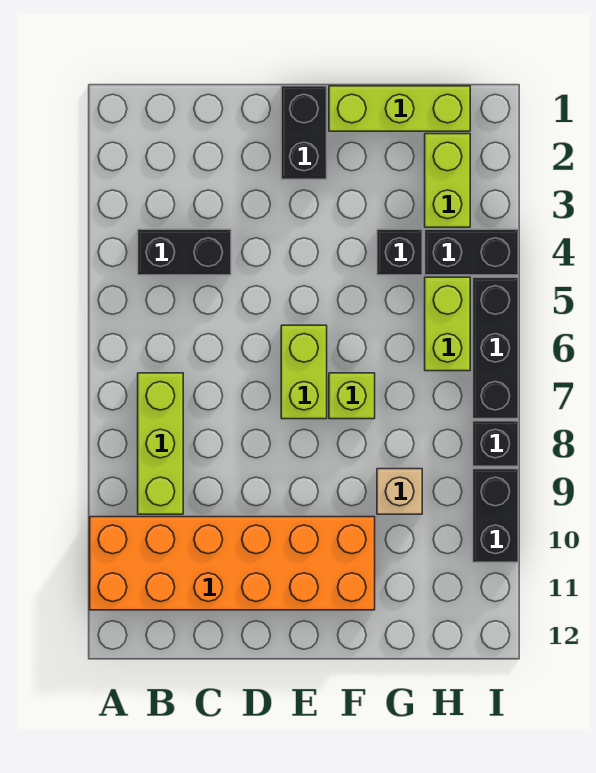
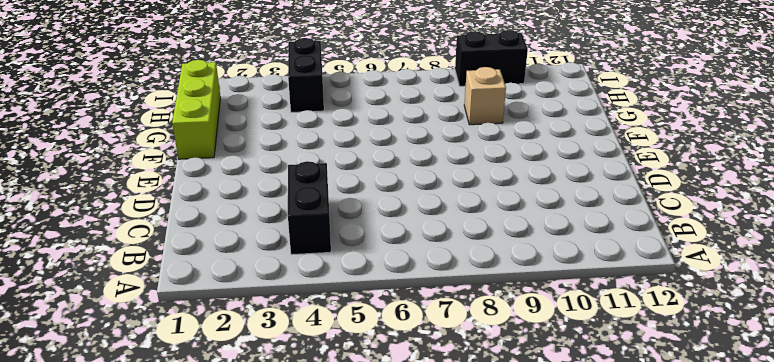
none -> orange 2x6 brick [90,517,375,610]
none -> lime 1x3 brick [138,373,183,514]
none -> black 1x2 brick [281,86,327,179]

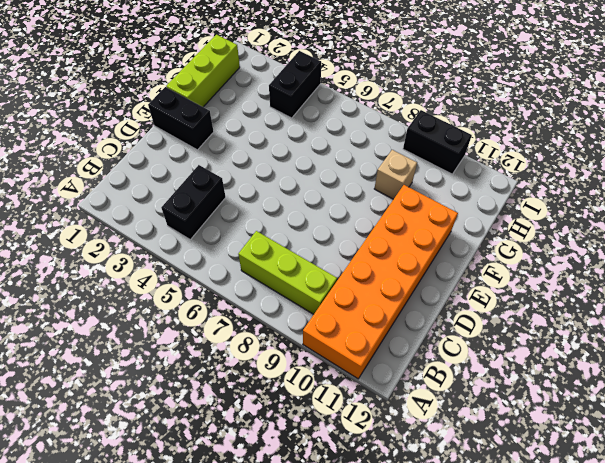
none -> lime 1x2 brick [281,325,327,419]
none -> lime 1x1 brick [329,373,375,419]
none -> black 1x1 brick [377,229,422,275]

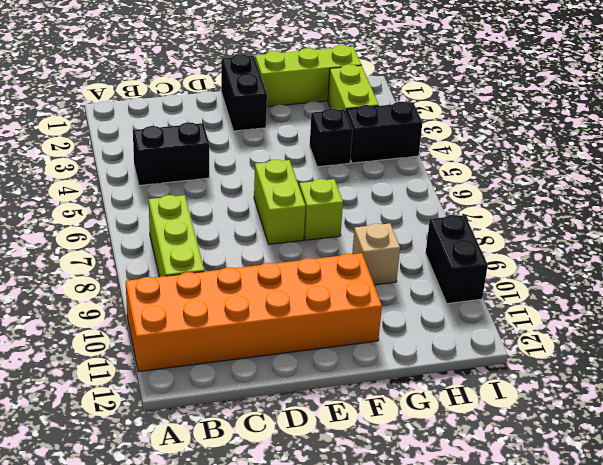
none -> lime 1x2 brick [425,277,470,371]
none -> black 1x3 brick [473,277,518,419]
none -> black 1x1 brick [473,421,518,466]

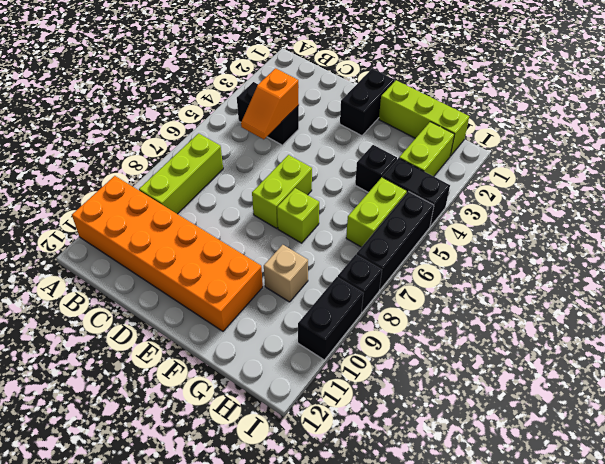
orange 1x2 slope [241,68,299,139] -> none

